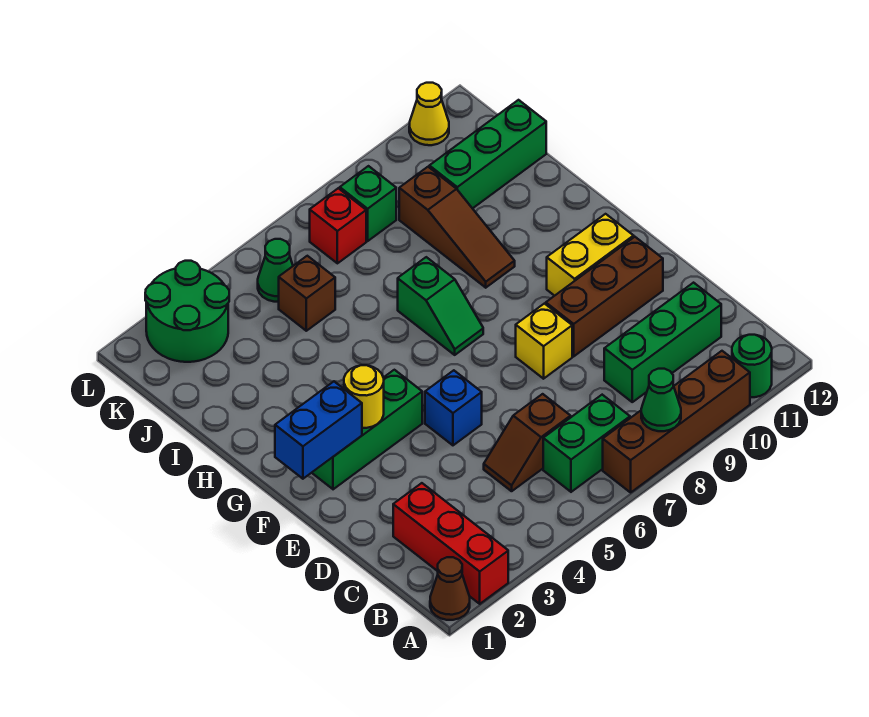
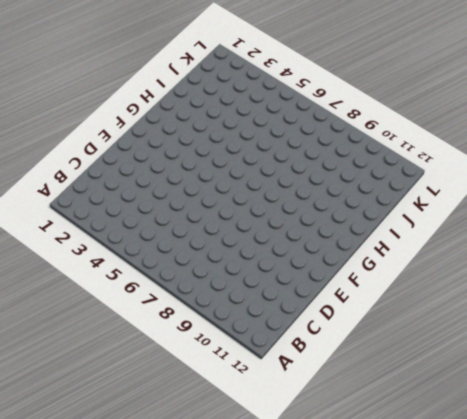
none -> brown 1x1 cone [430,557,470,620]
none -> red 1x3 brick [393,483,508,604]
none -> brown 1x4 brick [603,351,750,492]

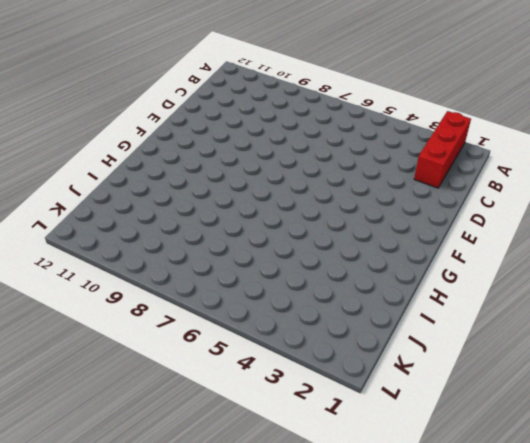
none -> brown 1x1 cone [430,557,470,620]
none -> brown 1x4 brick [603,351,750,492]
none -> green 1x1 round brick [732,335,772,397]

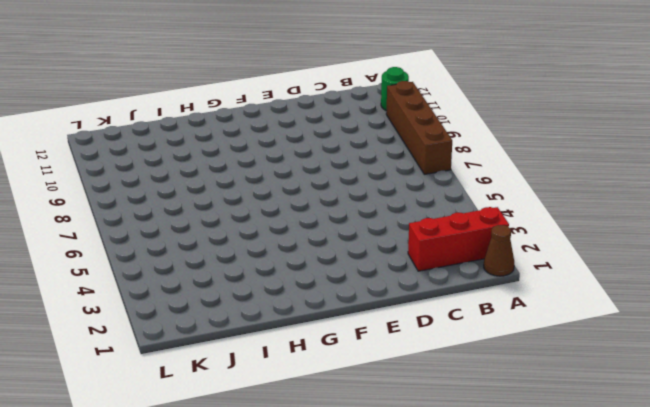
none -> green 1x2 brick [543,395,630,492]
none -> brown 1x2 slope [484,394,571,491]
none -> green 1x3 brick [604,283,721,402]

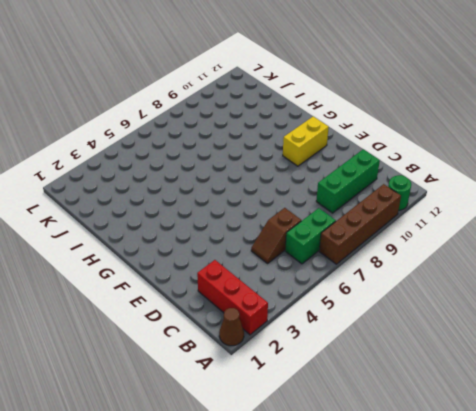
none -> blue 1x1 brick [425,370,482,445]
none -> yellow 1x1 brick [516,304,572,379]
none -> brown 1x3 brick [546,237,663,356]

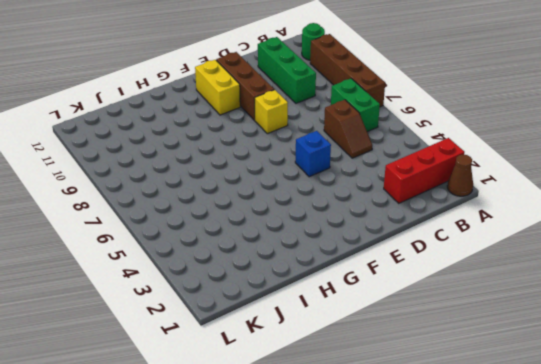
none -> green 1x3 brick [312,370,422,489]
none -> green 1x2 slope [398,257,483,355]
none -> brown 1x3 slope [399,167,515,288]

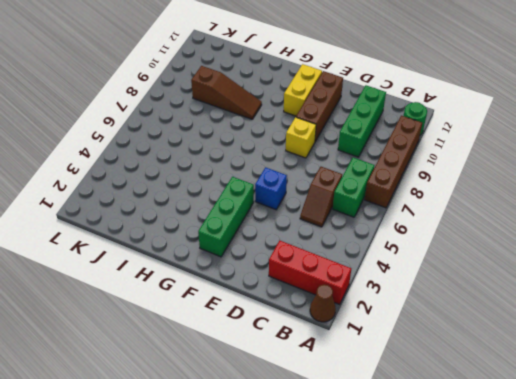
none -> green 1x2 slope [398,257,483,355]
none -> brown 1x1 brick [279,256,335,331]
none -> green 1x3 brick [429,100,546,208]

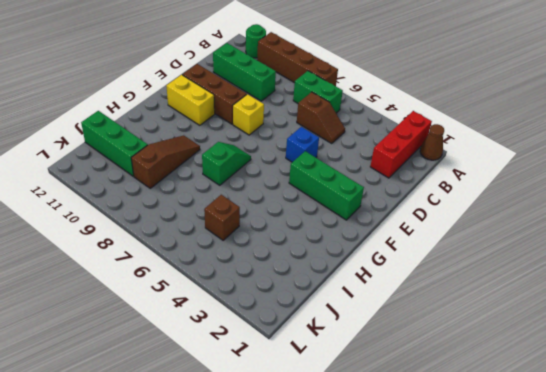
none -> green 2x2 round brick [145,261,229,362]
none -> green 1x1 cone [258,239,293,302]
none -> red 1x1 brick [310,188,366,263]

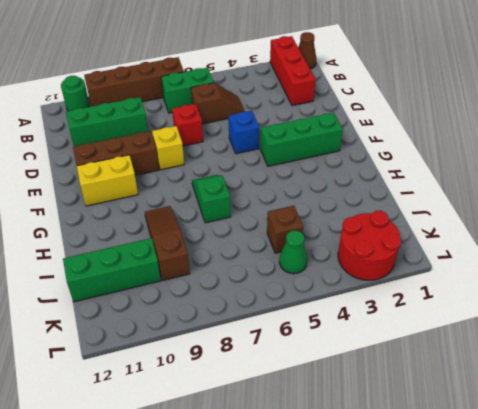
red 1x1 brick [172,104,203,146] -> red 1x1 brick moved to [310,188,366,263]
red 2x2 round brick [338,211,401,280] -> green 2x2 round brick [145,261,229,362]
none -> green 1x1 brick [340,166,396,241]
none -> yellow 1x1 cone [409,83,449,145]
none -> green 1x1 cone [641,369,681,431]

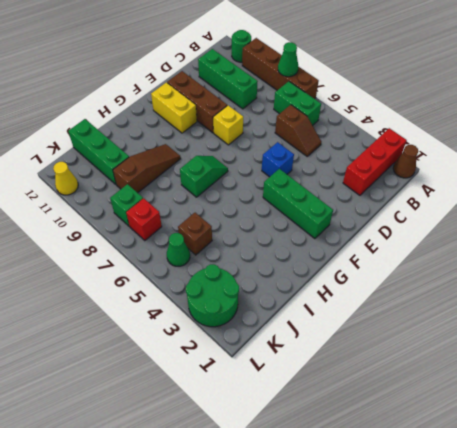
none -> blue 1x2 brick [275,381,362,479]
none -> yellow 1x1 round brick [344,365,384,428]

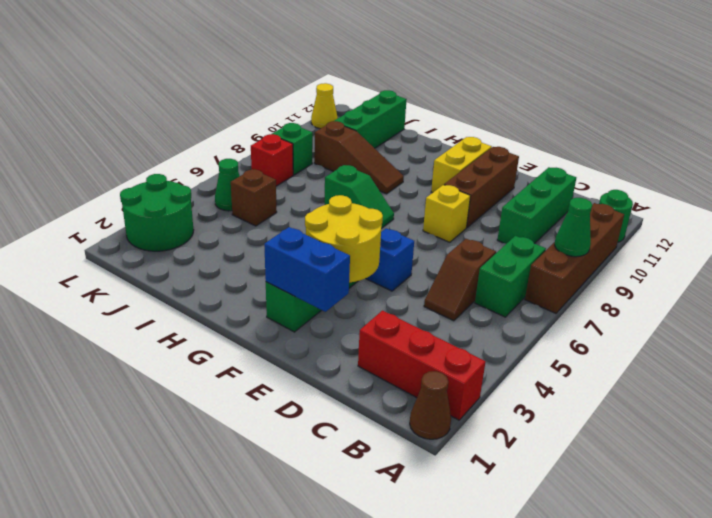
blue 1x2 brick [264,227,350,312] -> blue 1x2 brick turned to [275,381,362,479]
yellow 2x2 round brick [305,195,383,282] -> yellow 1x1 round brick [344,365,384,428]

